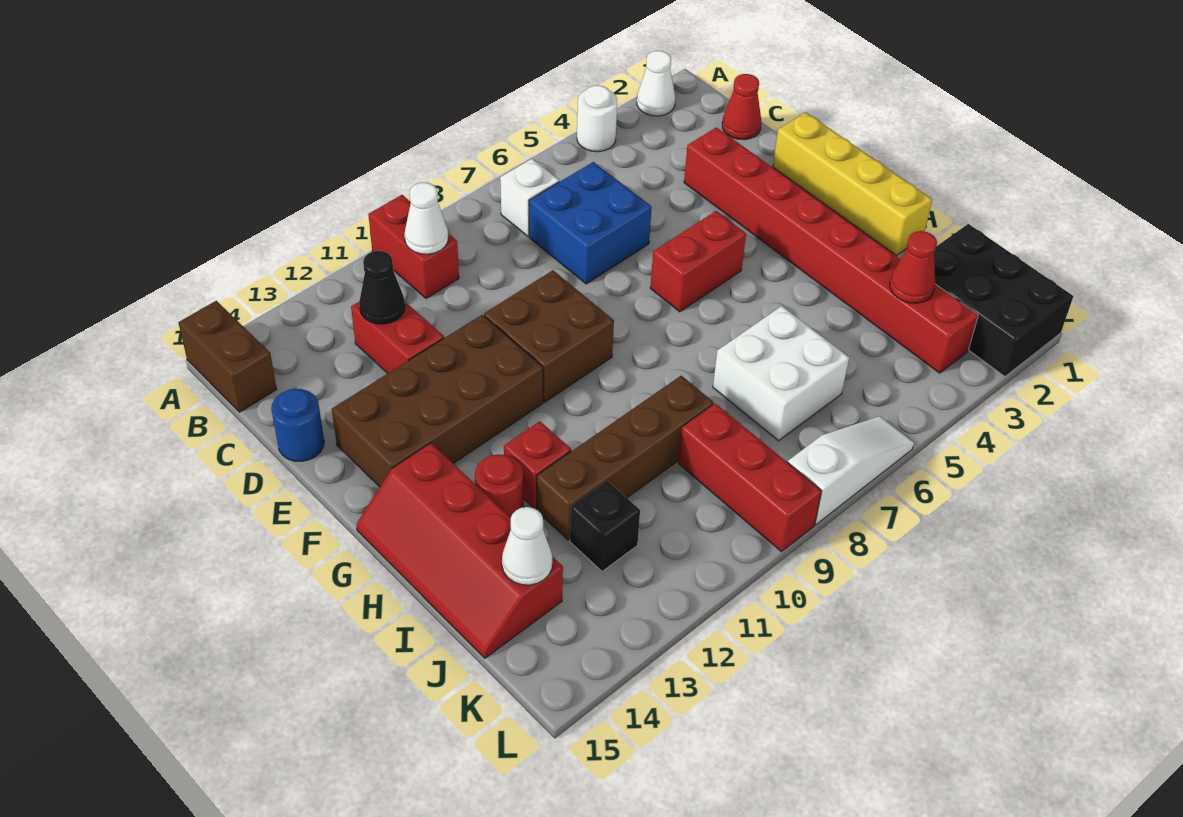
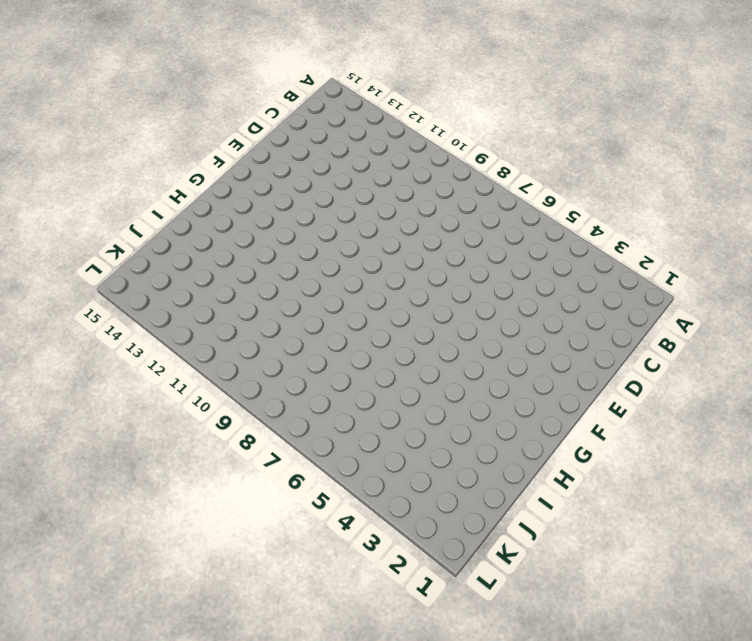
none -> white 1x1 cone [637,51,675,116]
none -> white 1x1 round brick [577,85,617,152]
none -> red 1x2 brick [368,195,459,298]

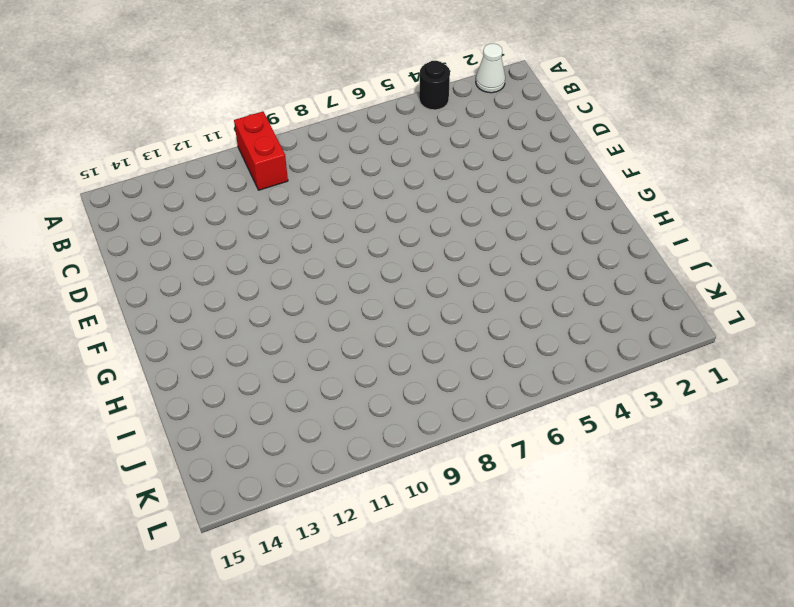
black 1x1 round brick [419,61,450,110] -> white 1x1 round brick [577,85,617,152]
none -> brown 1x2 brick [178,301,277,412]
none -> white 1x1 brick [500,159,559,236]
none -> red 1x1 cone [722,74,761,140]

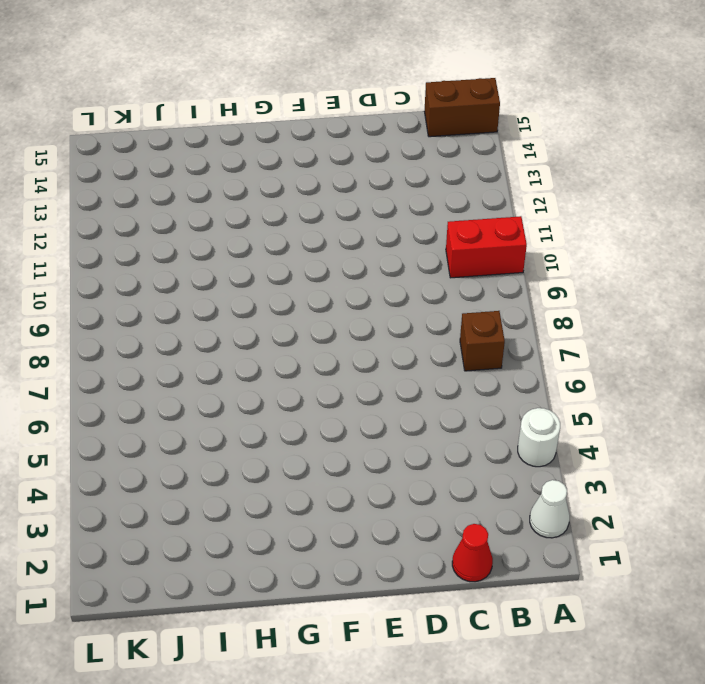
brown 1x1 brick [460,311,505,371] -> white 1x1 brick [500,159,559,236]
none -> blue 2x2 brick [529,162,652,284]
none -> red 1x2 brick [351,302,444,373]
none -> red 1x8 brick [684,127,978,373]

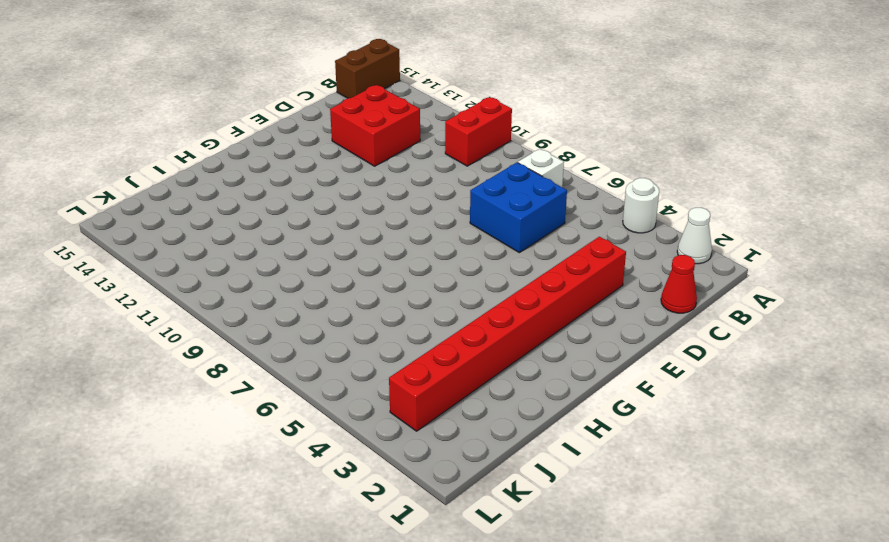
red 2x2 brick [330,85,420,166] -> red 1x2 brick [351,302,444,373]
none -> blue 1x1 round brick [271,389,324,461]
none -> yellow 1x4 brick [773,112,932,256]
none -> brown 2x2 brick [484,270,614,402]

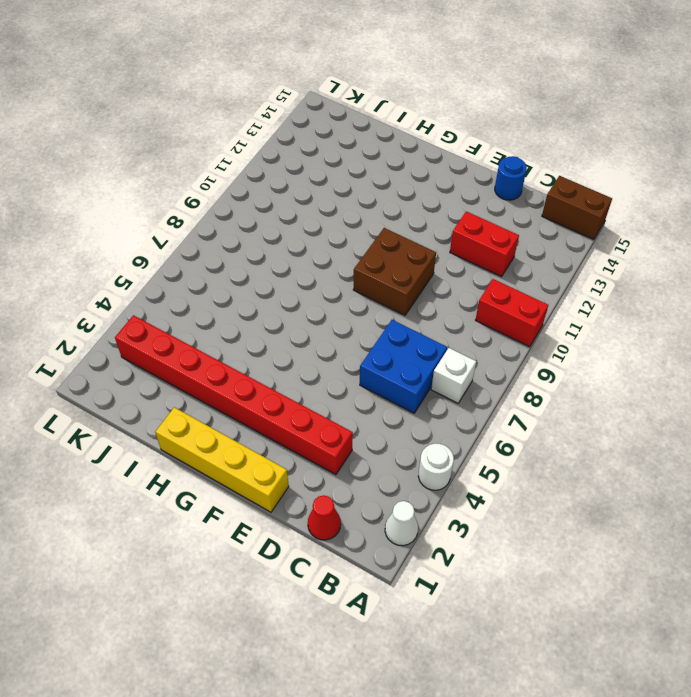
none -> brown 2x4 brick [332,315,543,487]
none -> red 1x2 brick [650,211,746,312]
none -> red 2x4 slope [356,443,563,658]

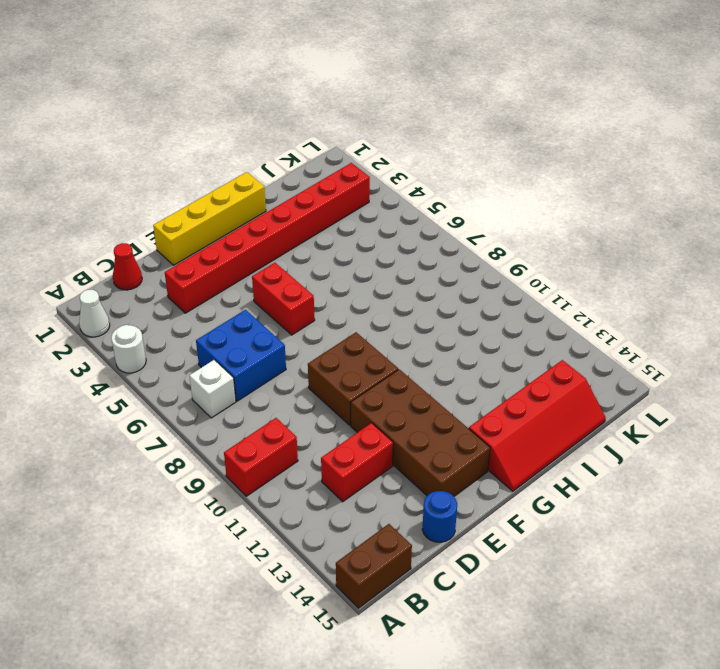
none -> red 1x1 brick [504,421,571,509]
none -> red 1x1 round brick [475,454,524,517]
none -> white 2x2 brick [713,306,849,441]

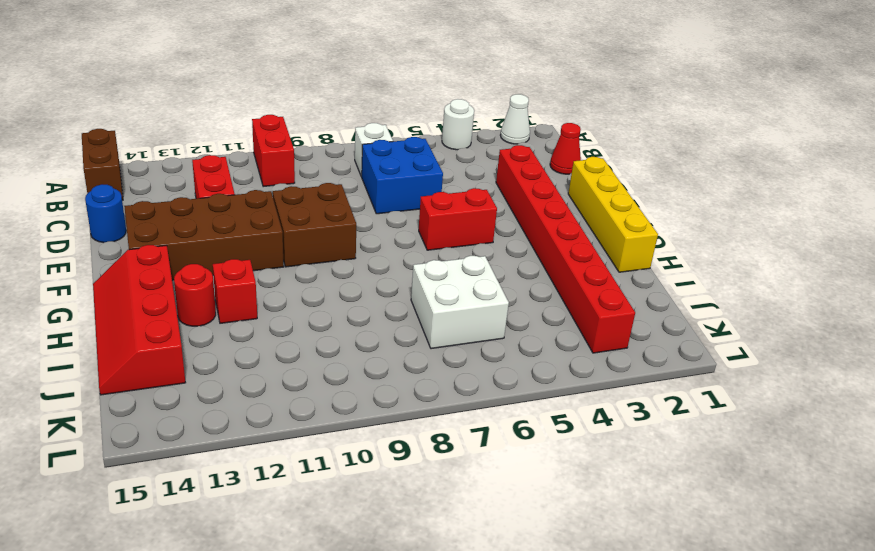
none -> brown 1x4 brick [537,376,714,540]
none -> black 2x3 brick [934,224,1073,376]
none -> red 1x3 brick [678,404,822,552]

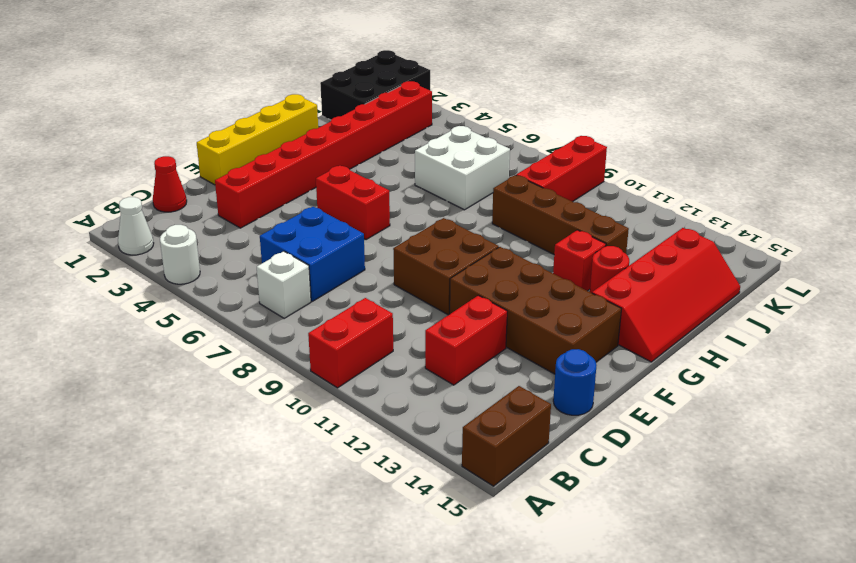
none -> black 1x1 brick [570,481,640,571]
none -> white 1x3 slope [788,416,914,525]
none -> white 1x1 cone [404,183,448,254]

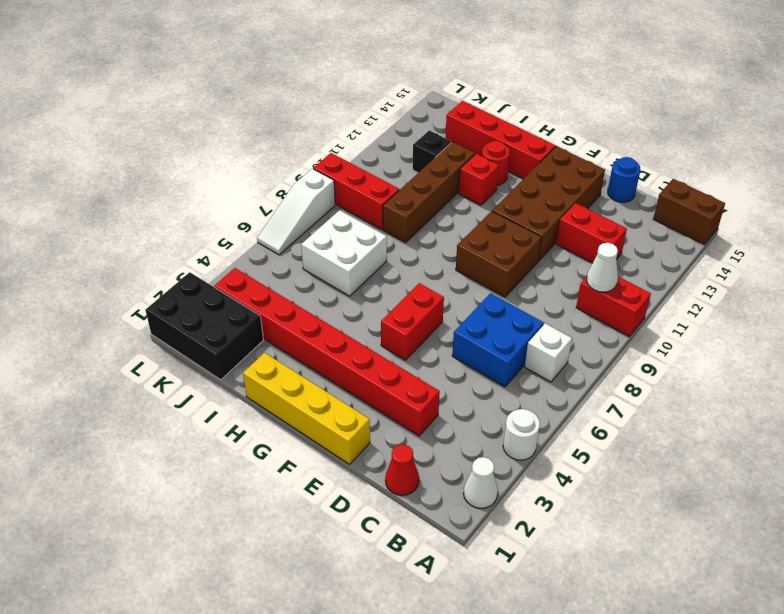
none -> black 1x1 cone [359,251,405,324]
none -> red 1x1 cone [890,231,937,303]
none -> white 1x1 cone [502,507,552,585]

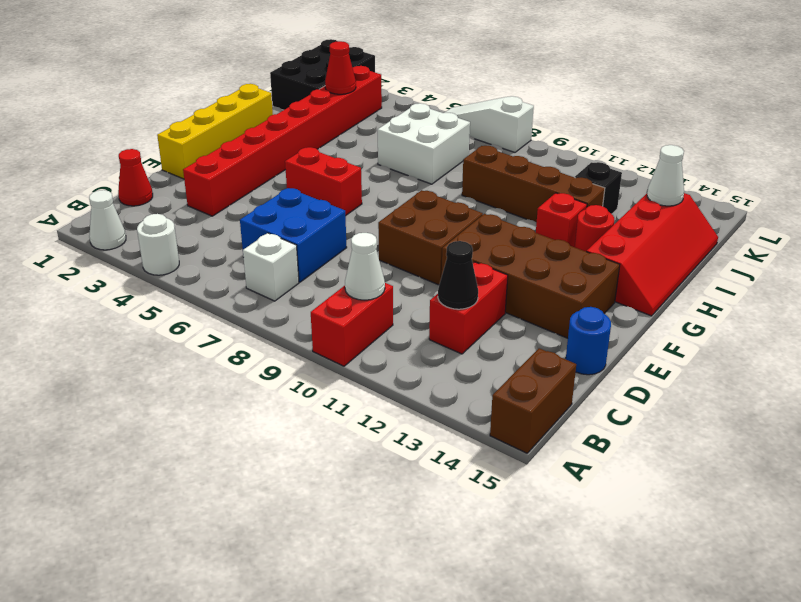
none -> red 1x3 brick [678,404,822,552]

